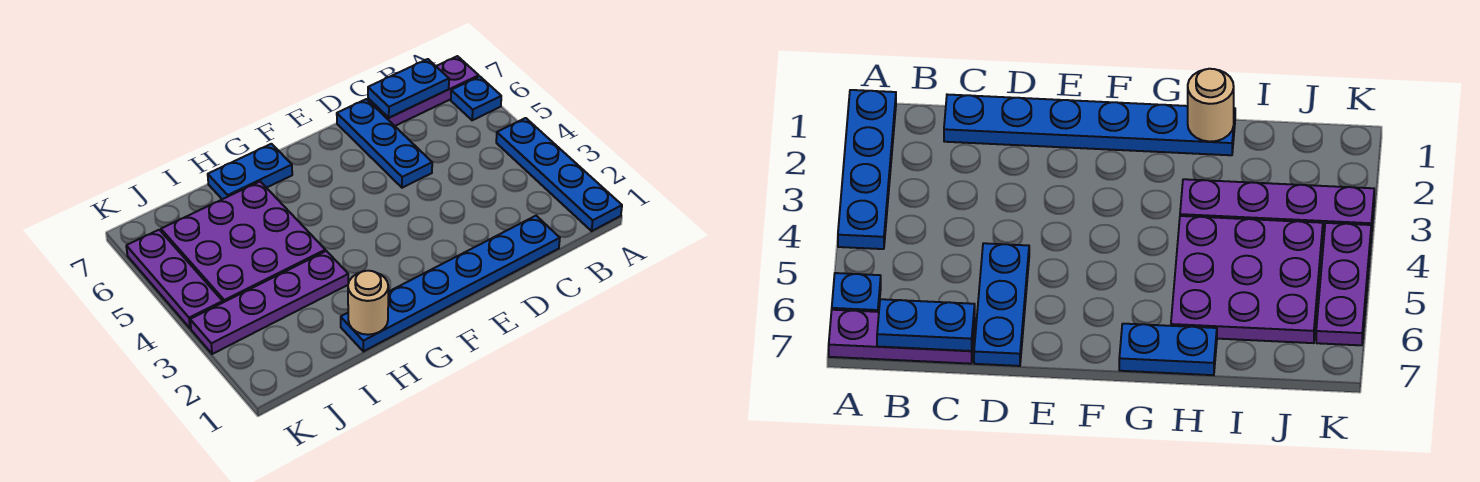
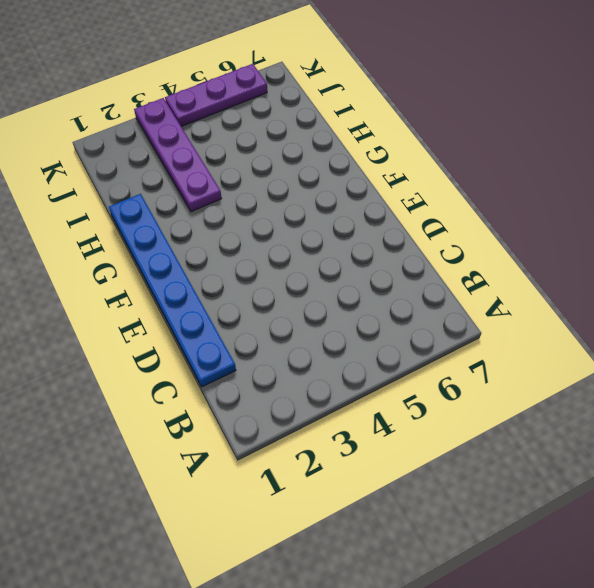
none -> blue 1x4 plate [496,118,622,231]
none -> blue 1x1 plate [451,76,501,120]

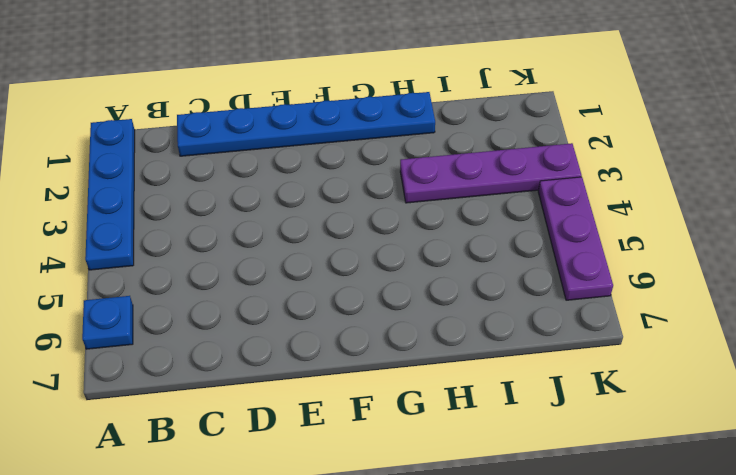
none -> purple 1x3 plate [368,56,479,126]
none -> blue 1x3 plate [337,99,432,188]

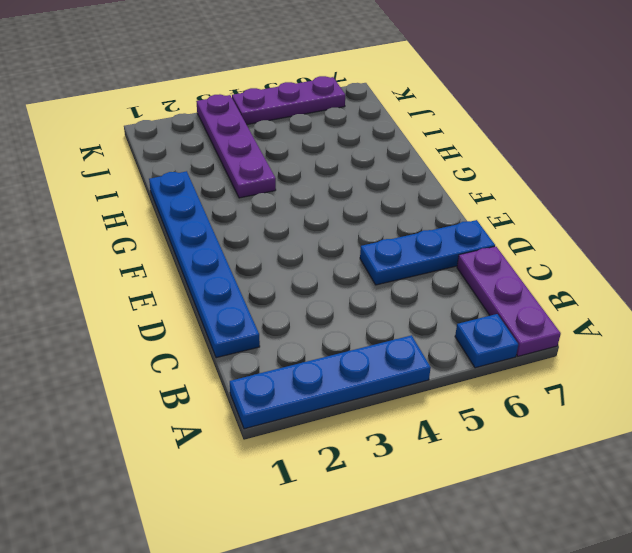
none -> blue 1x2 plate [208,144,292,199]
none -> purple 3x3 plate [161,182,325,302]

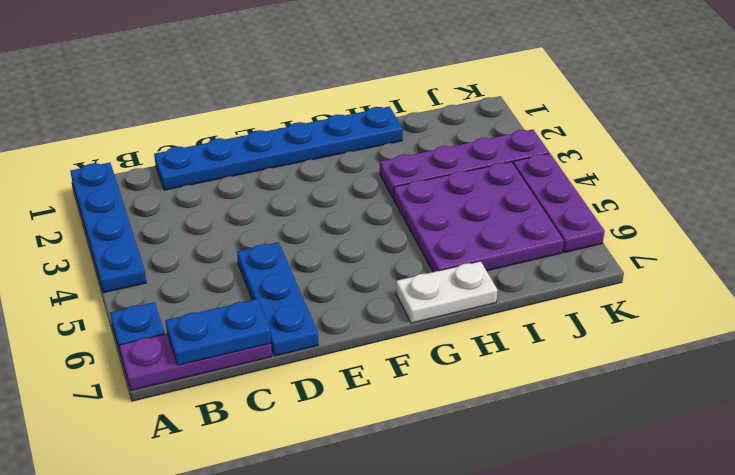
white 1x2 plate [396,261,498,323] -> blue 1x2 plate [208,144,292,199]
none -> tan 1x1 round brick [348,271,388,335]

